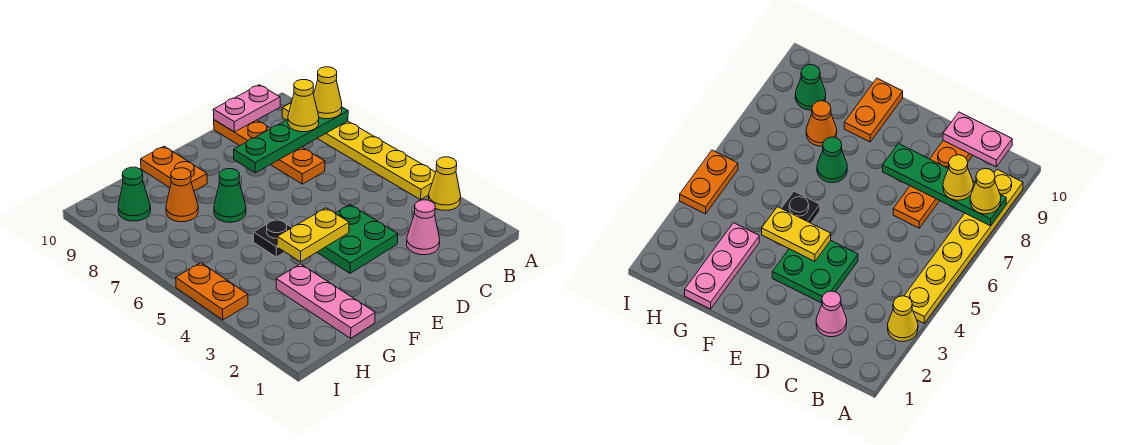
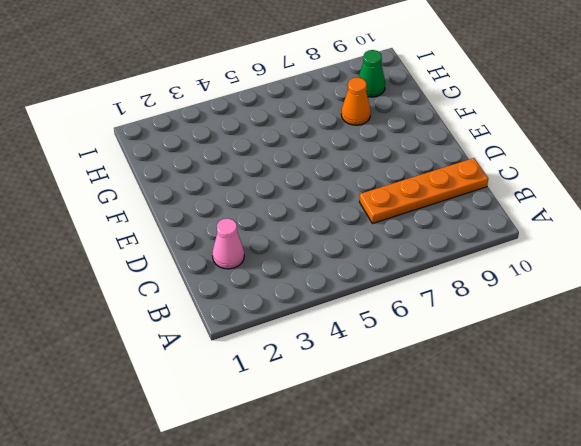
none -> yellow 1x1 cone [429,157,461,210]
none -> yellow 1x6 plate [282,103,436,200]
none -> green 2x2 plate [317,205,398,273]

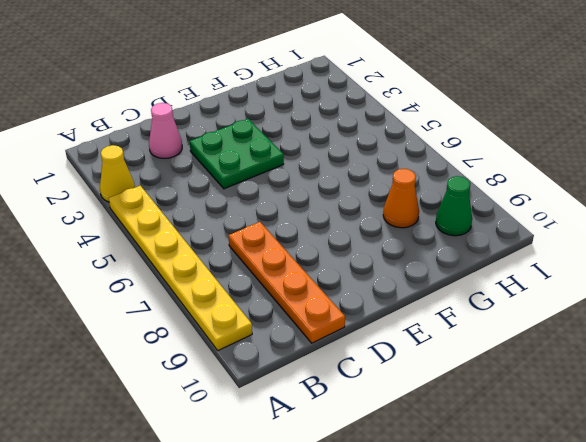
none -> black 1x1 plate [253,218,292,257]
none -> green 1x1 cone [214,169,246,222]
none -> orange 1x2 plate [141,146,207,191]

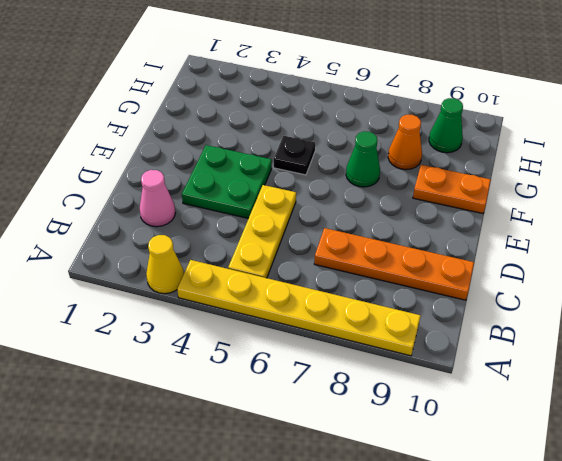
yellow 1x3 plate [228,185,296,278] -> none
none -> pink 1x3 plate [276,264,375,338]
none -> orange 1x2 plate [176,263,248,320]
none -> green 1x4 plate [234,107,348,173]

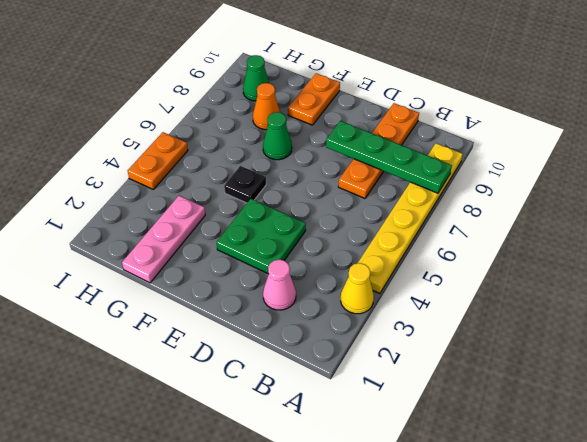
none -> pink 1x2 plate [213,85,280,132]
none -> yellow 1x2 plate [277,208,349,262]
none -> yellow 1x1 cone [314,67,342,119]

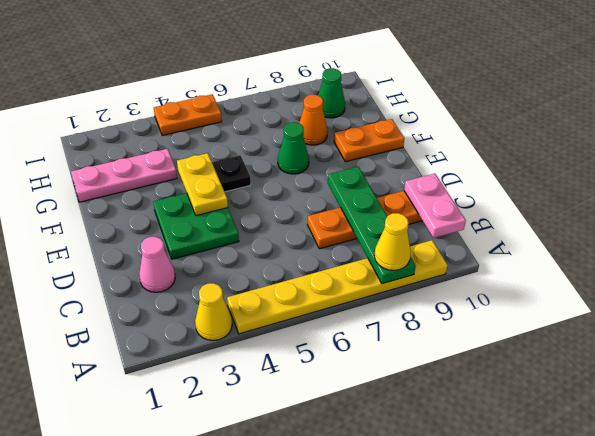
none -> yellow 1x1 cone [288,80,319,132]

